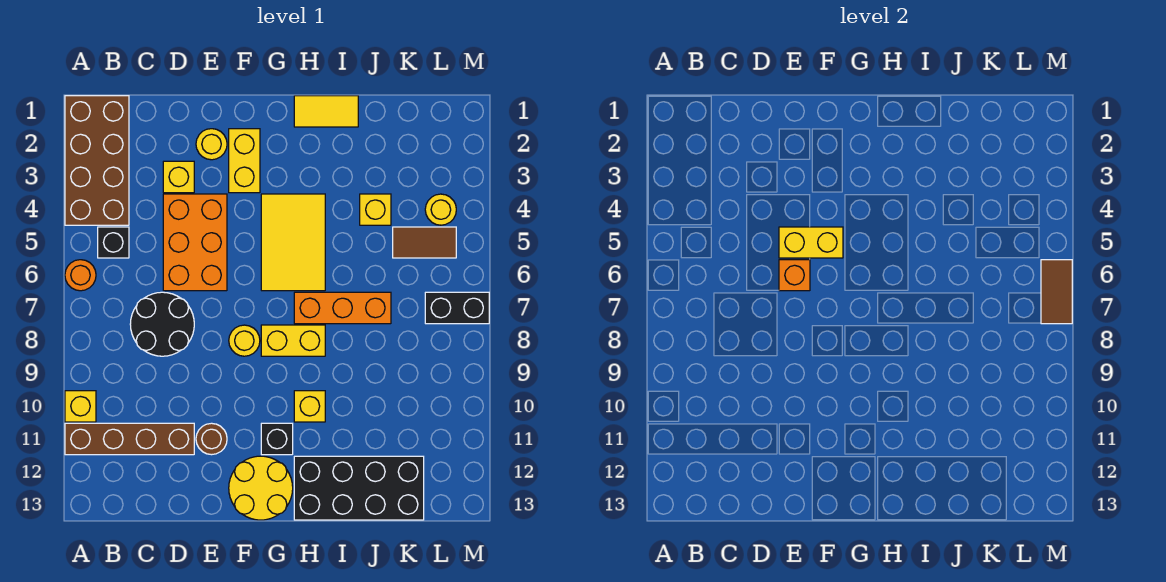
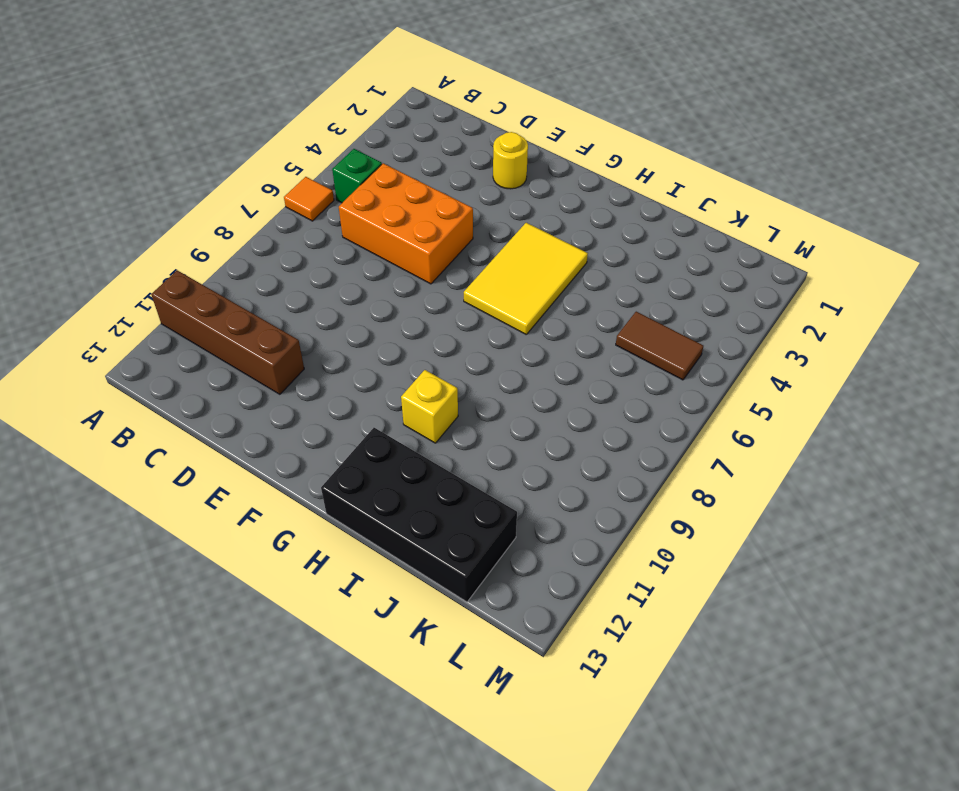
orange 1x1 tile [284,177,334,221] -> orange 1x1 round brick [65,260,96,291]
green 1x1 brick [332,149,382,203] -> black 1x1 brick [98,227,129,258]
orange 2x3 brick [339,163,473,284] -> orange 2x3 brick turned to [163,194,227,291]
none -> brown 2x4 brick [65,96,129,225]
none -> yellow 1x1 brick [65,391,96,422]
none -> black 2x2 round brick [130,292,194,356]

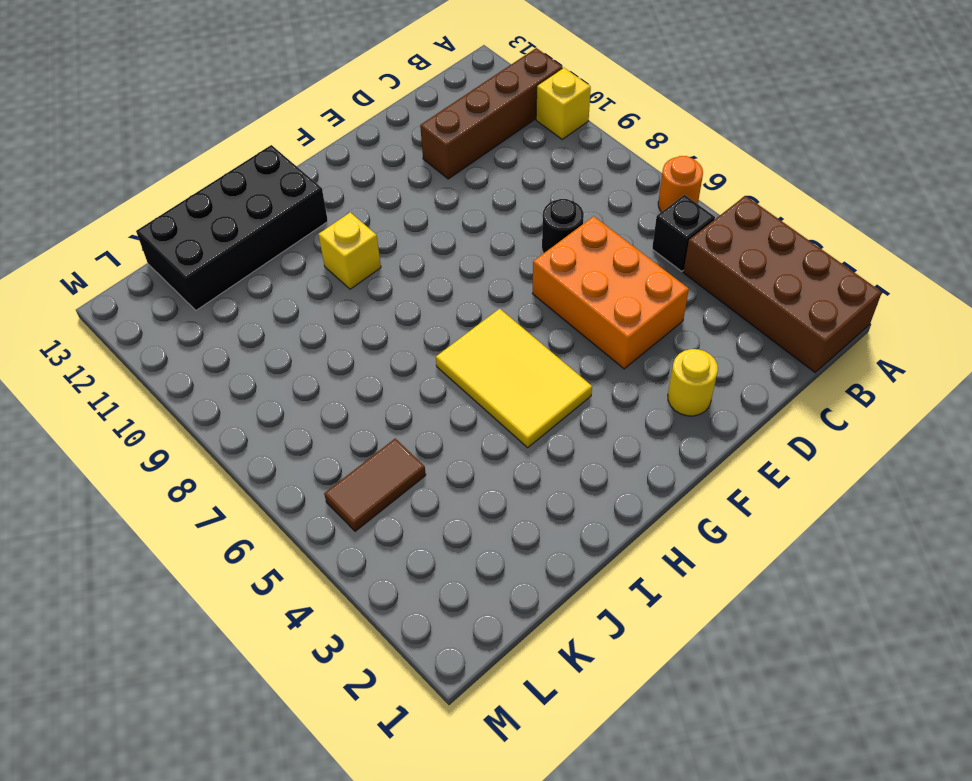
black 1x1 round brick [542,199,584,253] -> black 2x2 round brick [130,292,194,356]
none -> yellow 1x1 brick [163,161,194,193]
none -> brown 1x1 round brick [196,423,227,455]
none -> yellow 1x2 brick [229,129,260,193]

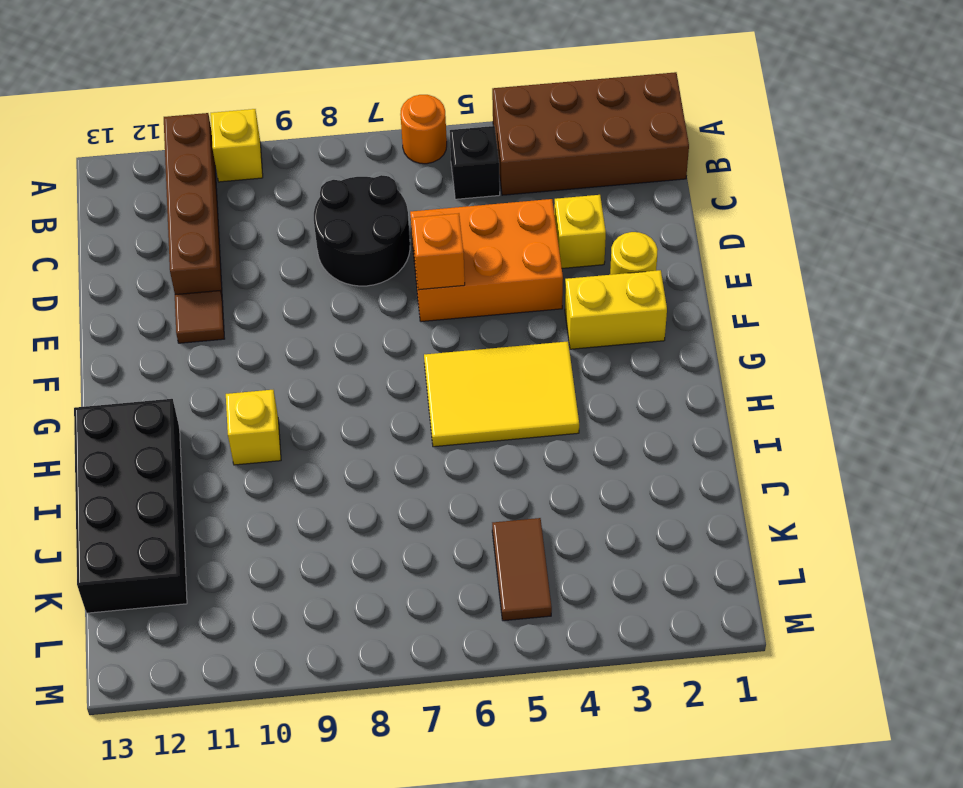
brown 1x1 tile [175,291,225,343] -> brown 1x1 round brick [196,423,227,455]
none -> yellow 1x1 round brick [229,325,260,356]
none -> yellow 2x2 round brick [229,456,293,520]
none -> yellow 1x2 brick [261,325,325,356]

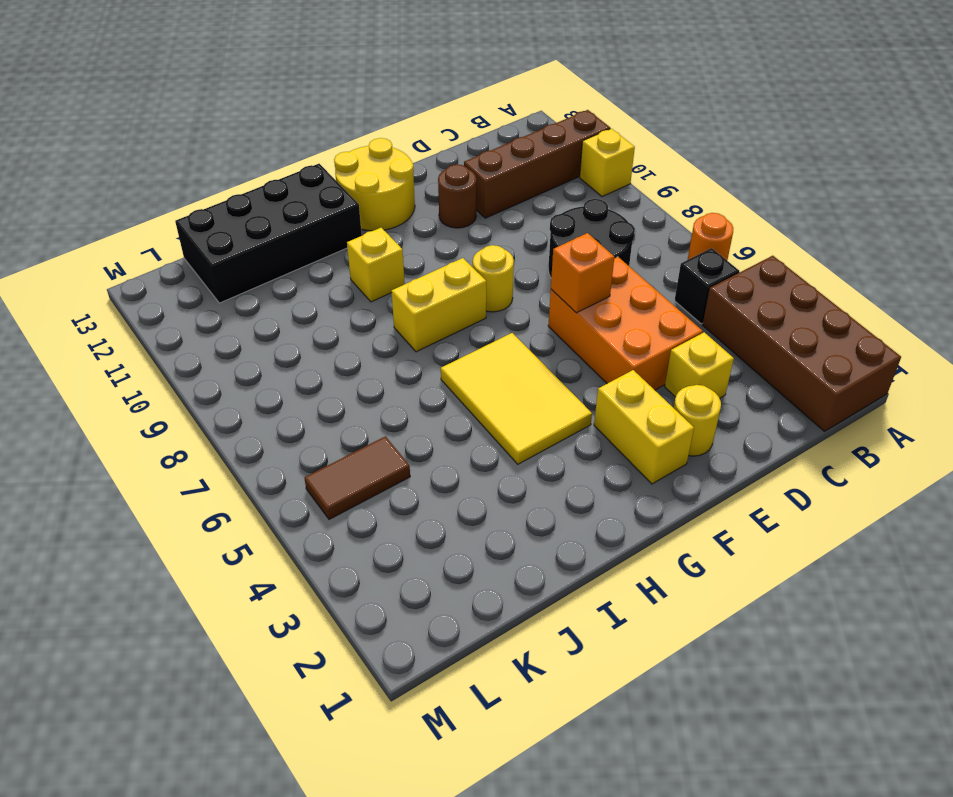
none -> black 1x1 brick [261,423,293,455]
none -> yellow 1x2 tile [294,96,358,127]
none -> orange 1x3 brick [294,292,391,324]

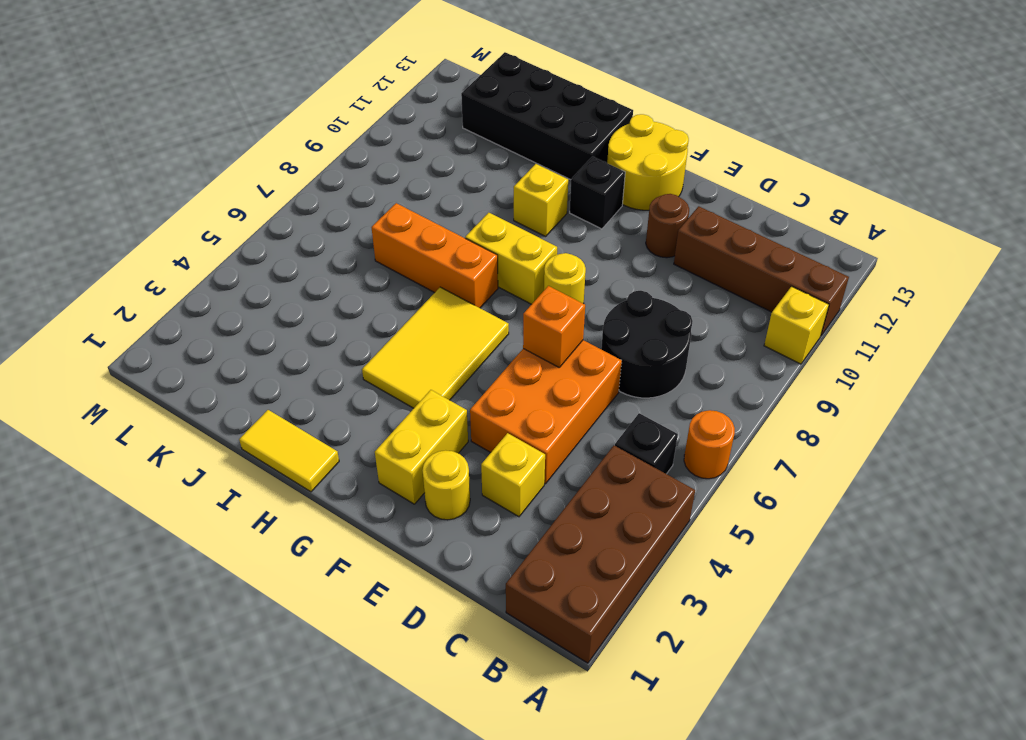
none -> yellow 1x1 brick [360,194,391,225]
none -> brown 1x2 tile [393,227,456,258]
none -> yellow 1x1 round brick [425,194,456,225]

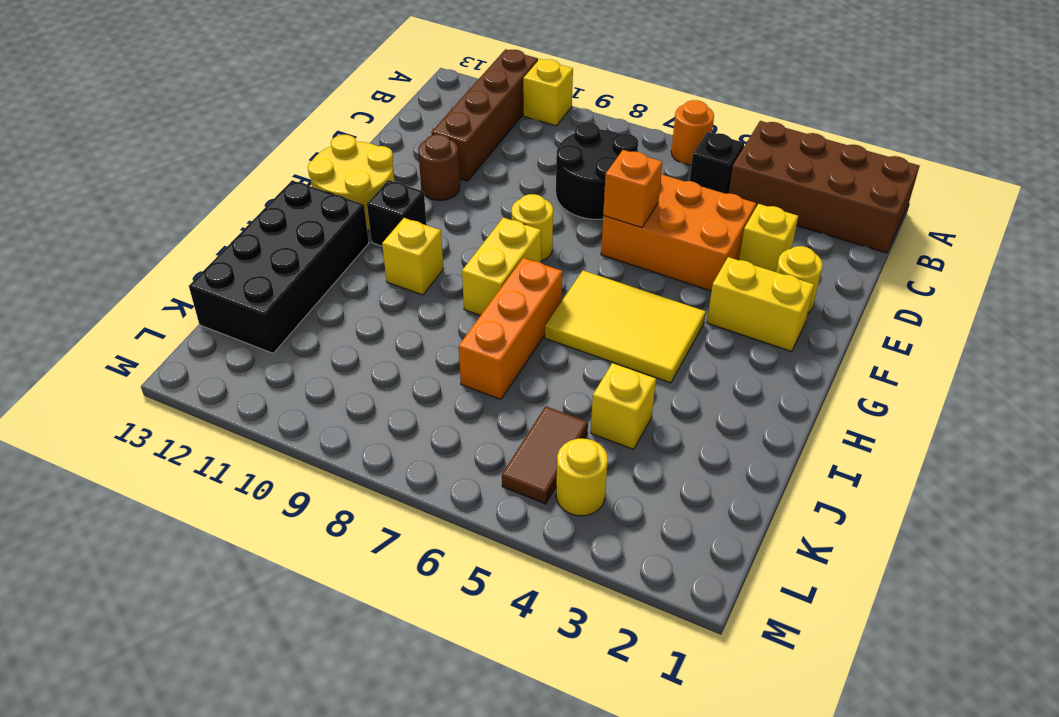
none -> yellow 1x2 tile [294,96,358,127]
none -> black 1x2 brick [425,292,489,324]
none -> yellow 1x2 brick [779,227,843,258]

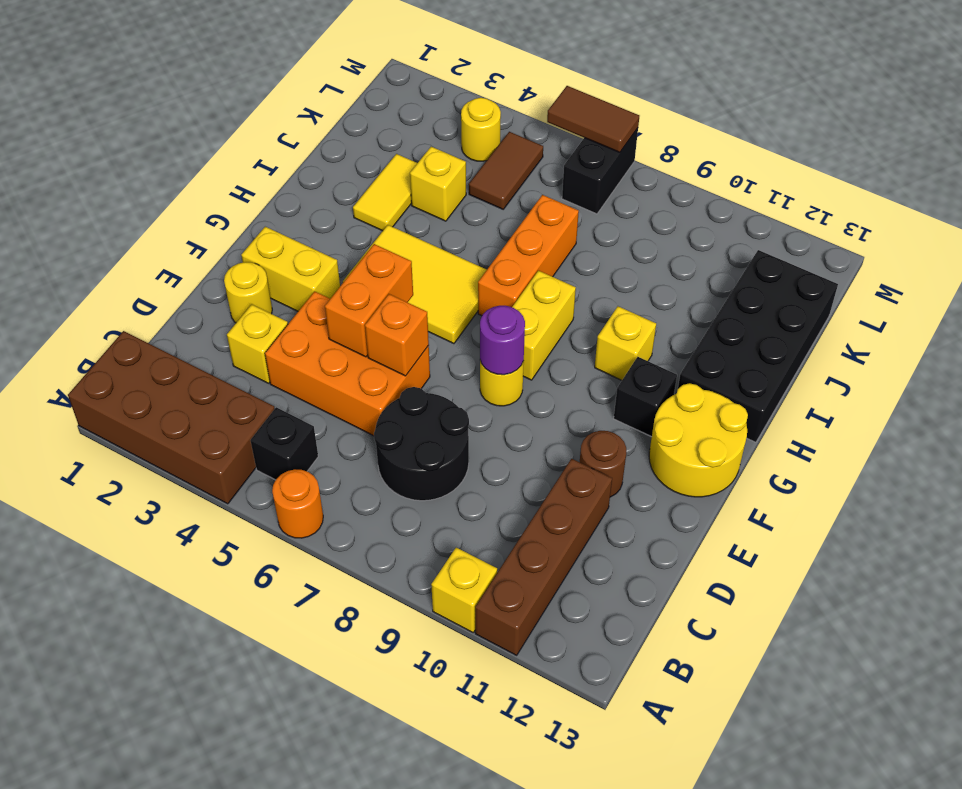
orange 1x2 brick [325,244,413,357] -> yellow 1x2 brick [779,227,843,258]
purple 1x1 round brick [480,306,525,375] -> none
yellow 1x2 tile [353,154,417,231] -> yellow 1x2 tile moved to [294,96,358,127]

